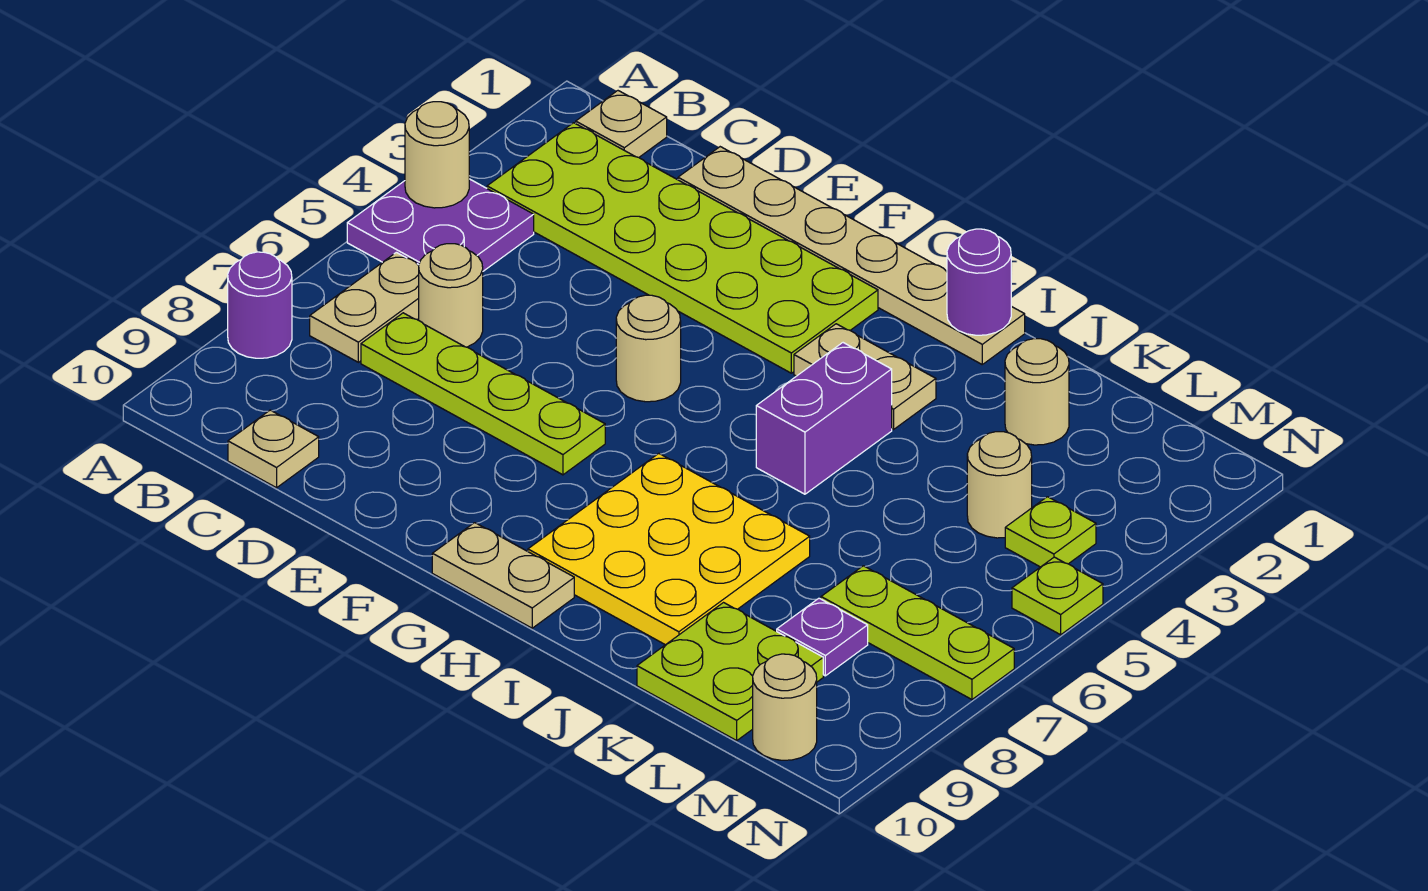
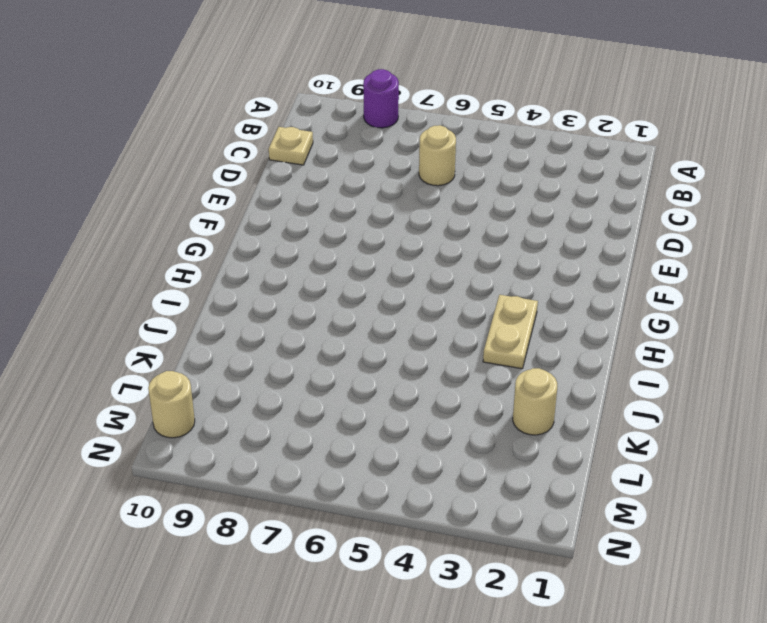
none -> purple 2x2 plate [347,179,534,271]
none -> tan 1x1 plate [575,91,667,157]
none -> lime 2x6 plate [487,123,878,373]

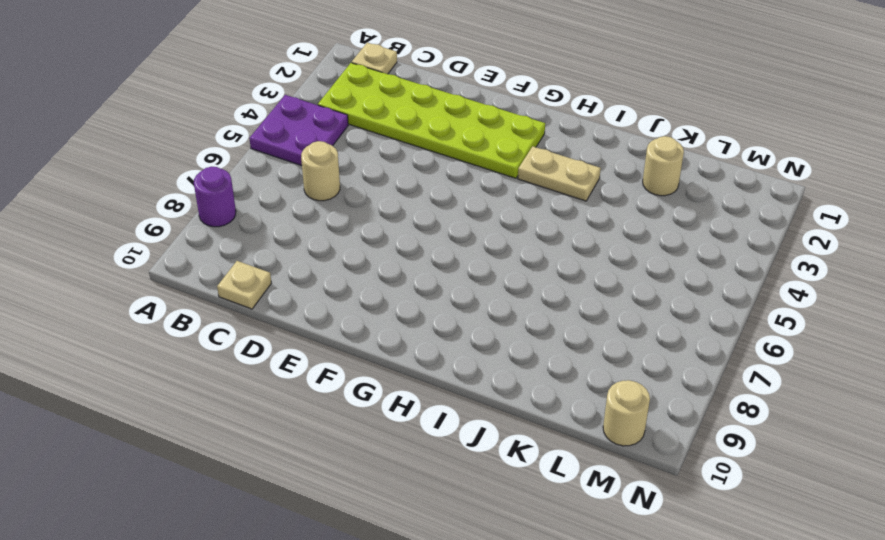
none -> tan 1x2 plate [310,252,419,362]
none -> lime 1x4 plate [361,313,605,475]
none -> tan 1x6 plate [678,147,1025,364]

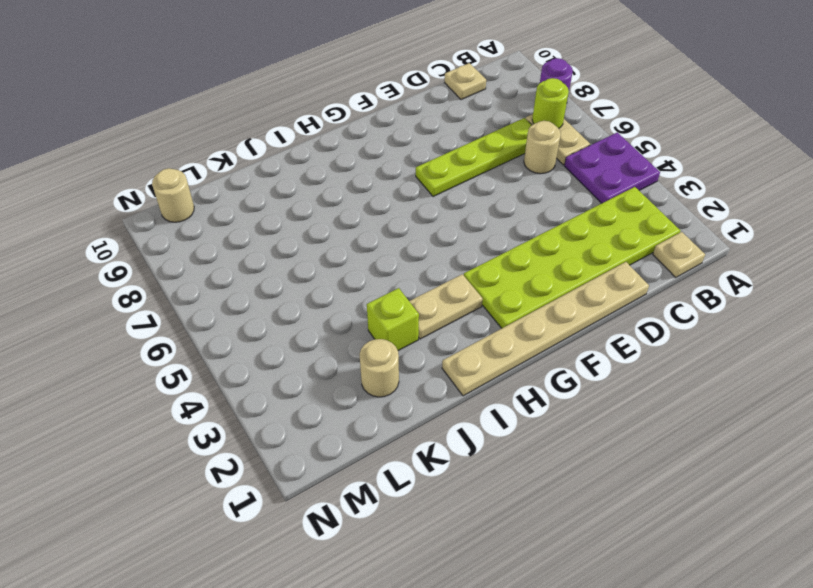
lime 1x1 round brick [532,78,569,129] -> none
lime 1x1 brick [367,288,419,351] -> none
none -> tan 1x1 round brick [616,295,681,402]
none -> tan 1x2 plate [432,523,574,628]
none -> yellow 3x3 plate [528,453,810,645]

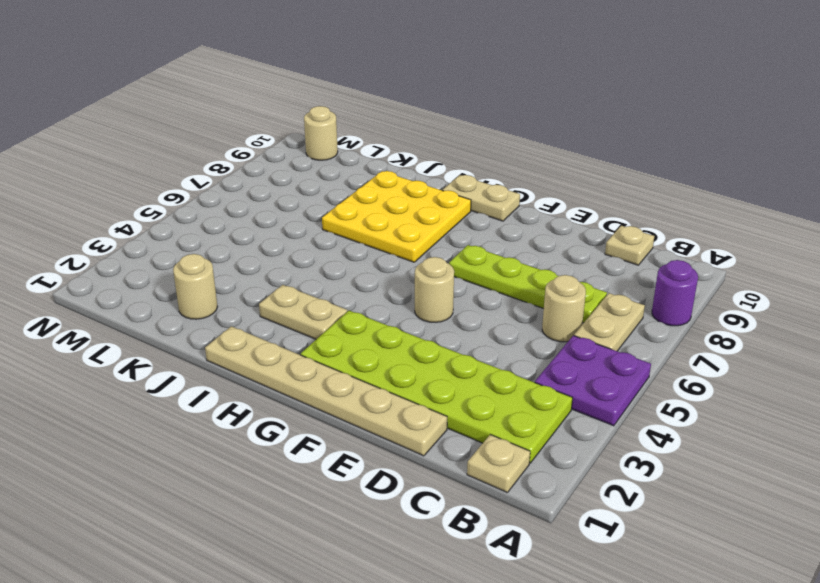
none -> purple 1x2 brick [756,343,892,494]
none -> lime 2x2 plate [637,603,823,740]
none -> tan 1x1 round brick [967,432,1032,538]

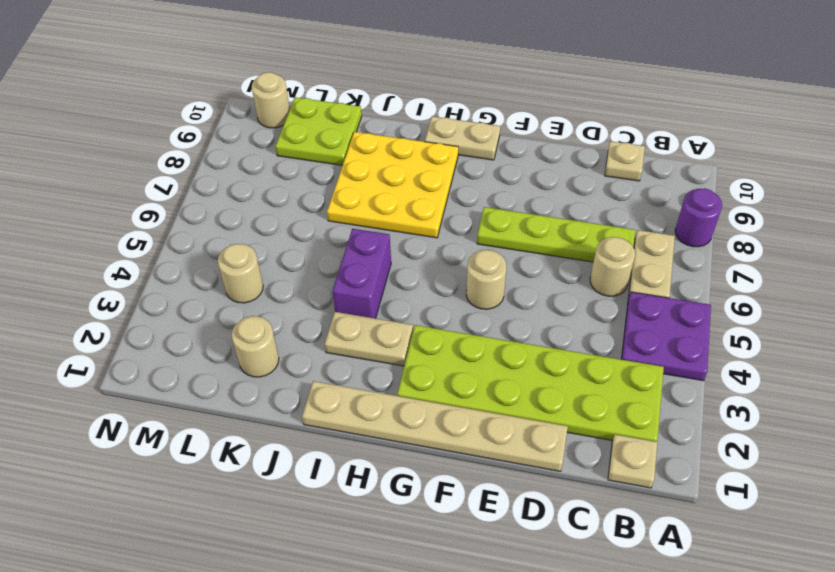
none -> lime 1x3 plate [821,566,1014,699]
none -> purple 1x1 plate [777,598,868,676]
none -> lime 1x1 plate [1005,497,1096,567]

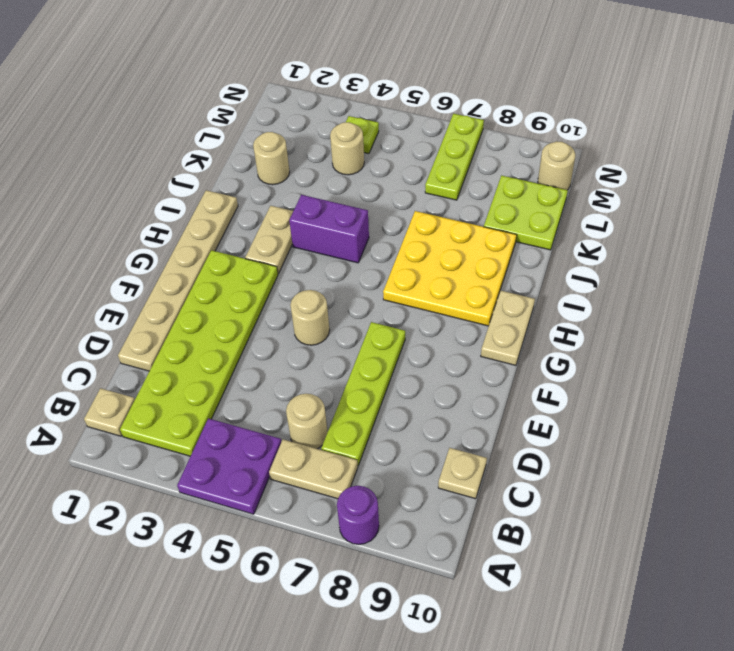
none -> purple 1x1 plate [777,598,868,676]
none -> lime 1x1 plate [1012,557,1103,635]
none -> tan 1x1 round brick [405,102,469,208]

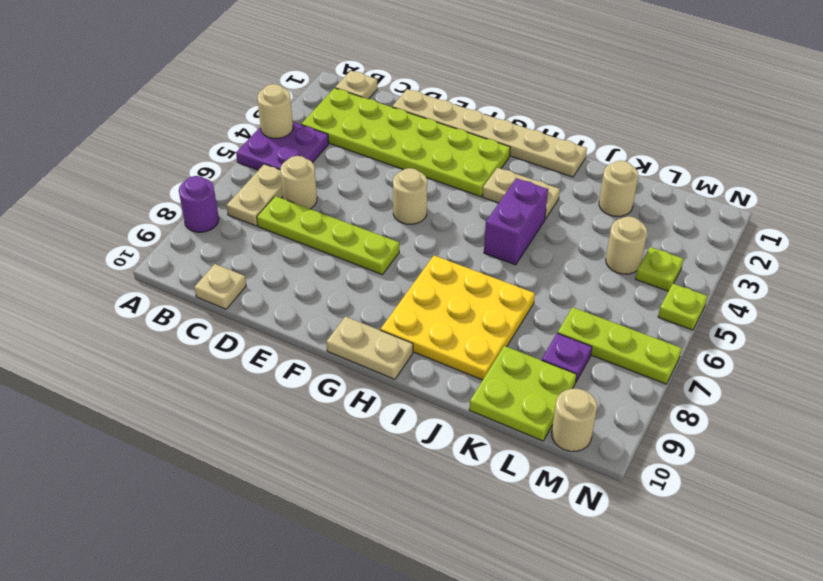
none -> purple 1x1 round brick [947,229,1011,335]

